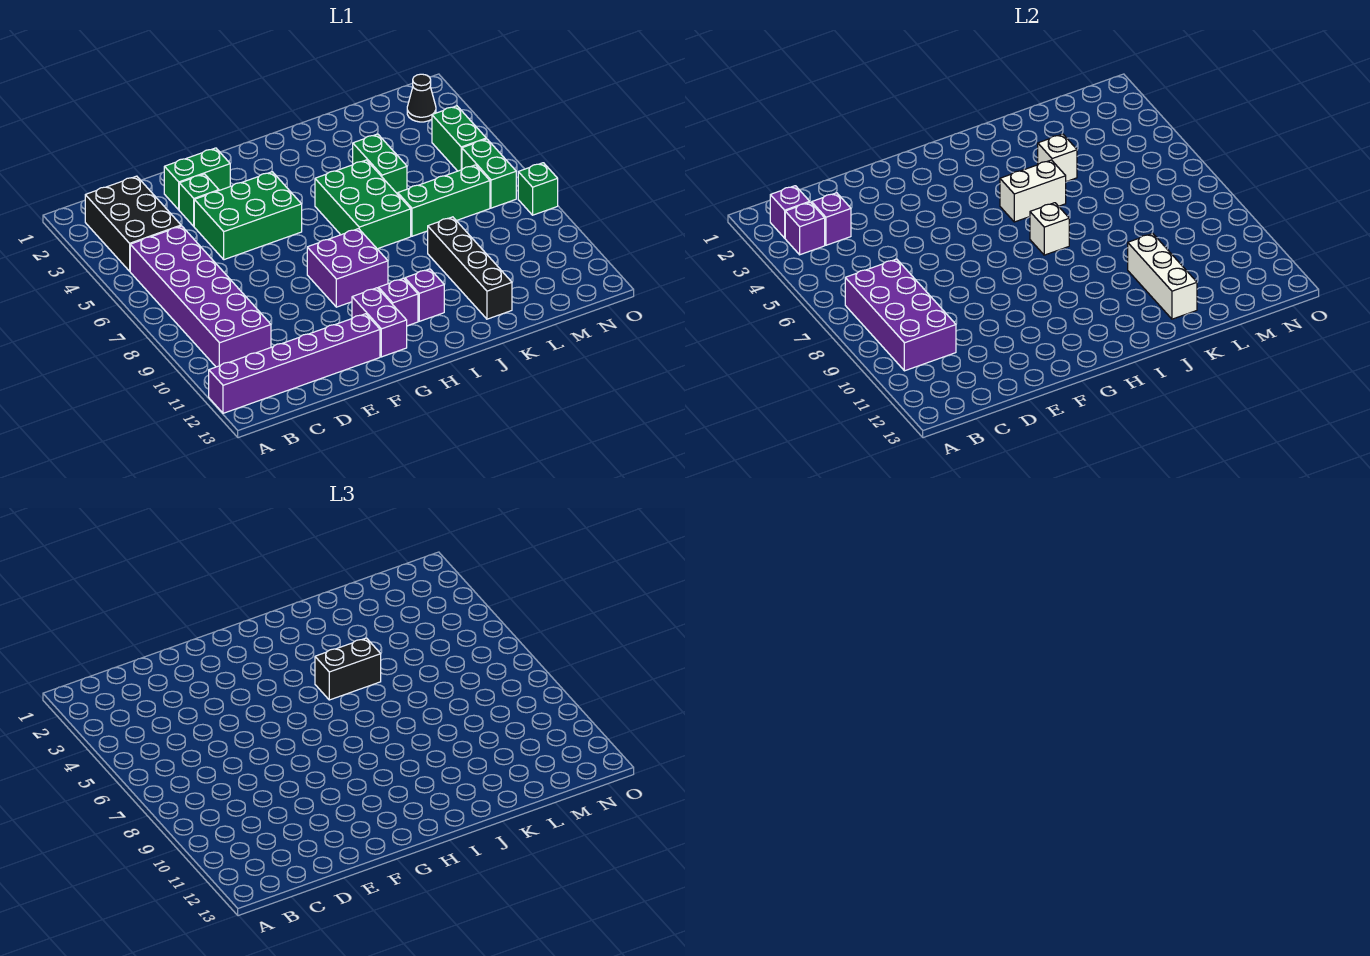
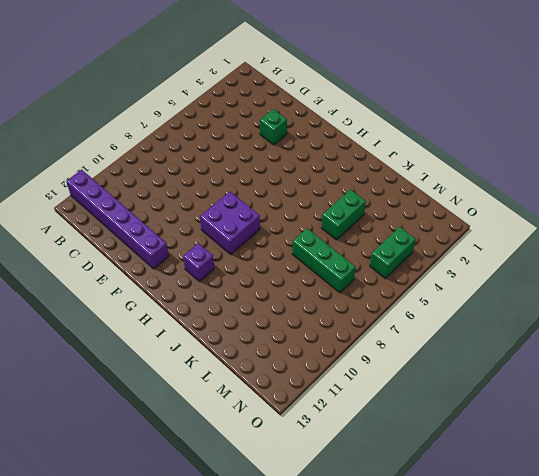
none -> black 2x3 brick [85,176,181,271]
none -> purple 2x6 brick [130,226,271,367]
none -> green 1x2 brick [164,148,230,210]

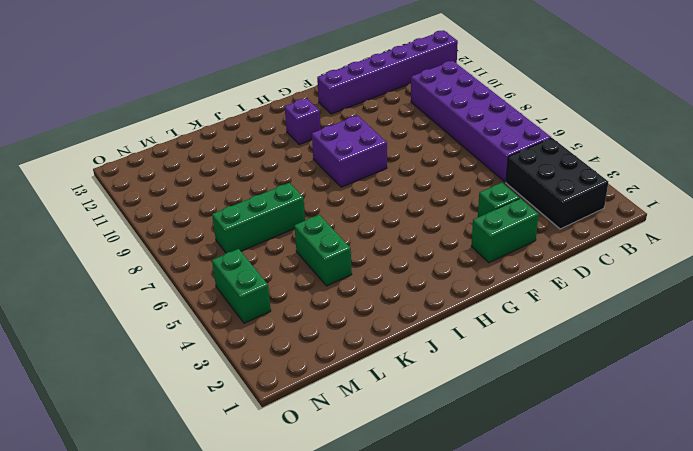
none -> green 2x3 brick [194,172,302,260]
none -> purple 1x2 brick [352,288,407,357]
none -> green 2x3 brick [315,160,411,249]

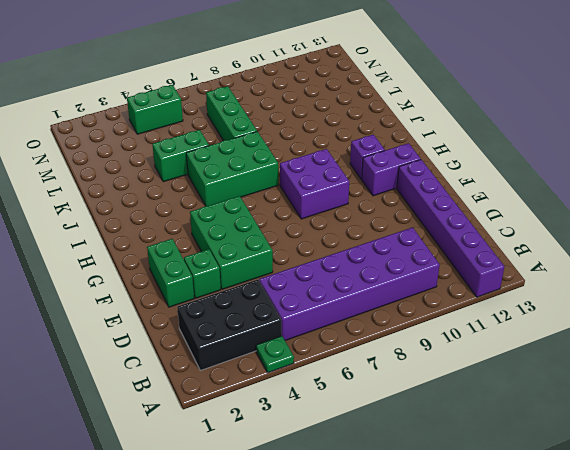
green 1x1 plate [256,336,294,373] -> none
none -> purple 1x1 brick [405,269,444,321]
none -> black 1x4 brick [428,217,512,319]
none -> black 1x1 cone [407,74,436,122]

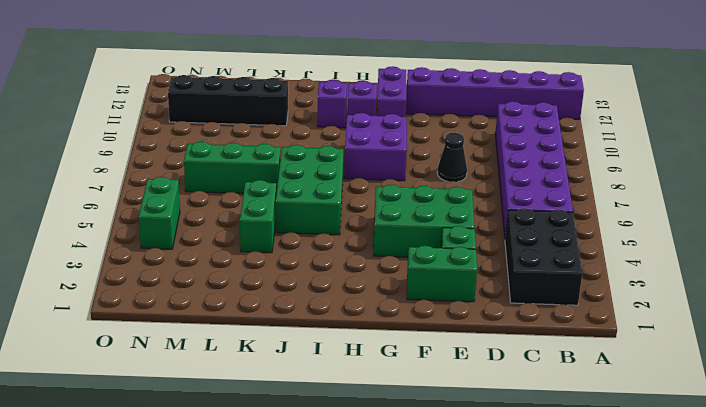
black 1x1 cone [437,133,467,182] -> black 1x1 cone moved to [407,74,436,122]
black 1x4 brick [168,75,288,126] -> black 1x4 brick turned to [428,217,512,319]
none -> green 1x2 brick [462,139,516,208]
none -> green 1x1 brick [518,163,558,215]
none -> purple 1x1 brick [770,186,810,238]

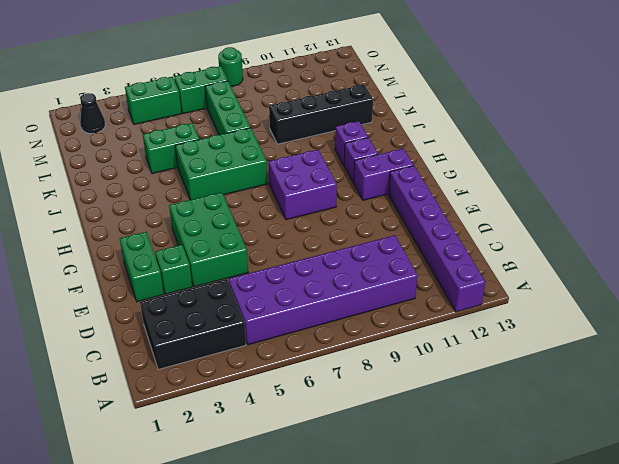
green 1x1 round brick [218,47,243,86] -> green 1x1 brick [518,163,558,215]
none -> purple 1x1 brick [770,186,810,238]
none -> purple 1x1 brick [785,202,825,255]
none -> purple 2x4 brick [845,259,956,371]

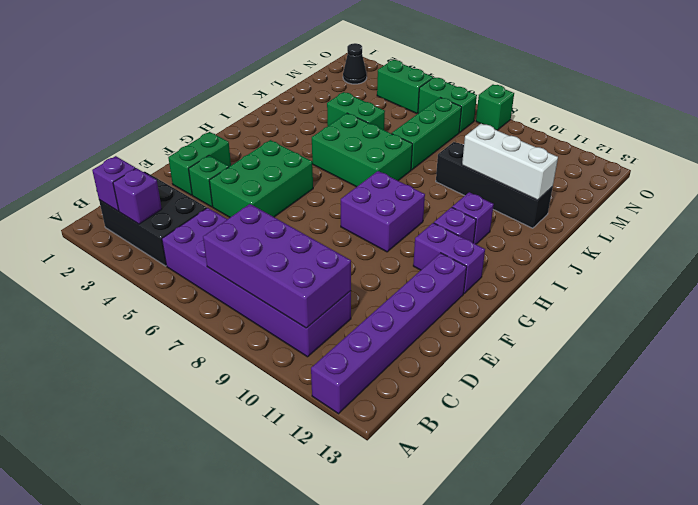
none -> purple 1x1 brick [812,193,851,245]
none -> white 1x2 brick [1000,160,1066,222]
none -> white 1x1 brick [1030,203,1069,255]

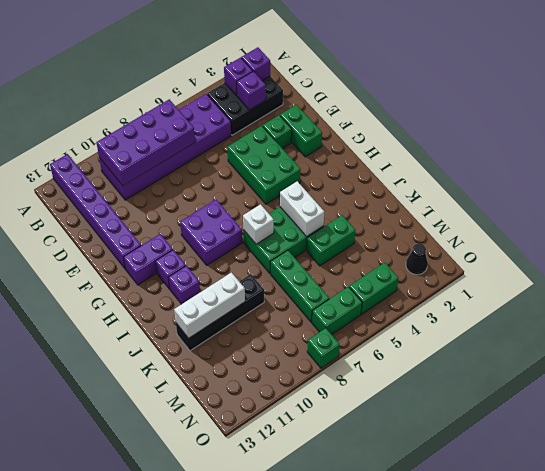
none -> white 1x1 brick [1038,134,1077,182]
none -> black 1x2 brick [315,638,381,700]

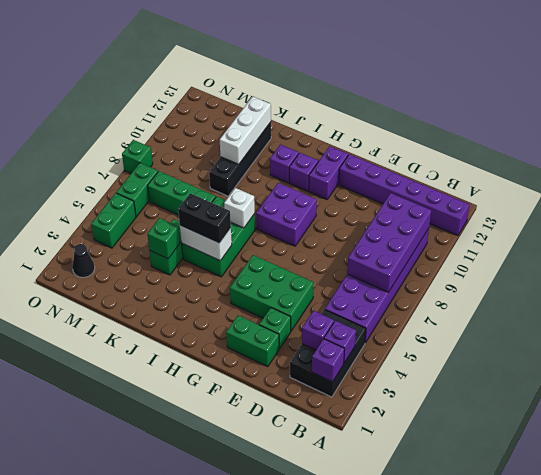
green 1x1 brick [147,218,180,259] -> white 1x1 brick [1038,134,1077,182]

